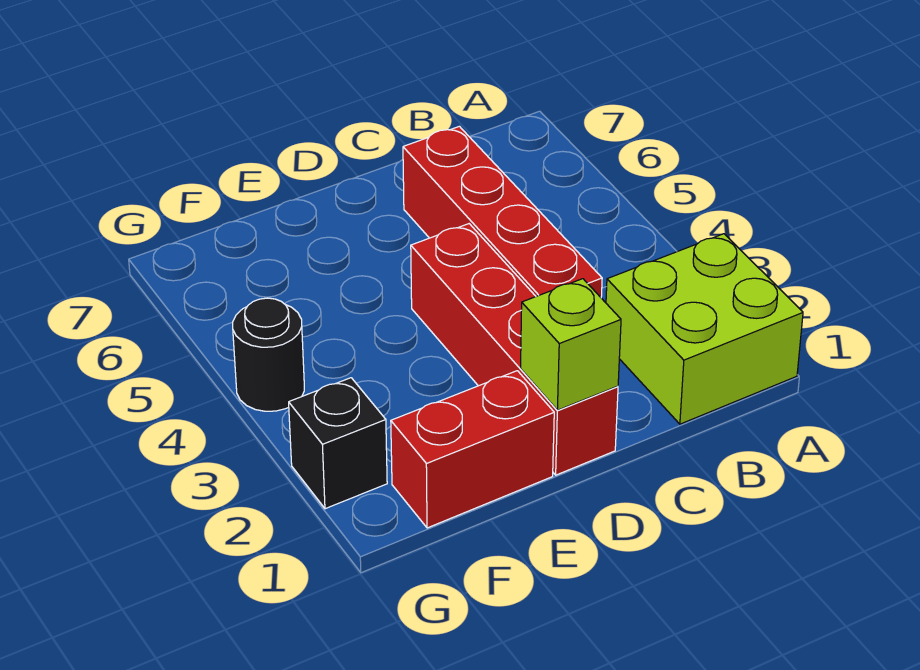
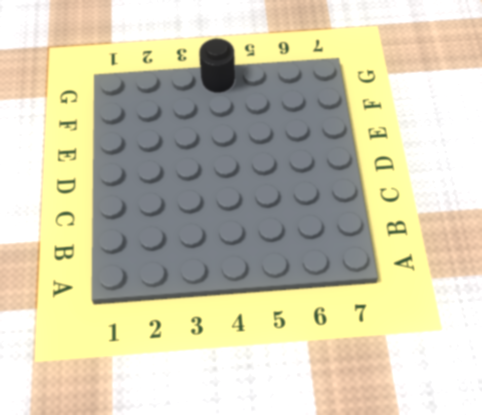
none -> lime 2x2 brick [606,234,803,424]
none -> red 1x4 brick [403,126,602,297]

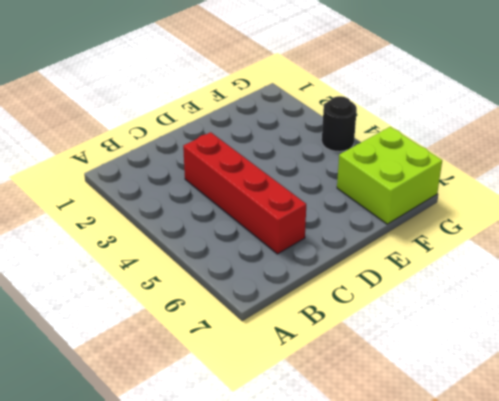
lime 2x2 brick [337,127,442,224] -> lime 2x2 brick moved to [606,234,803,424]
none -> red 1x4 brick [411,224,618,475]
none -> red 1x2 brick [391,371,554,528]

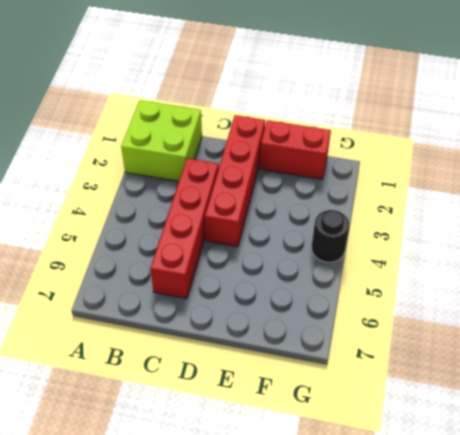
none -> black 1x1 brick [289,378,387,509]
none -> lime 1x1 brick [521,279,621,410]

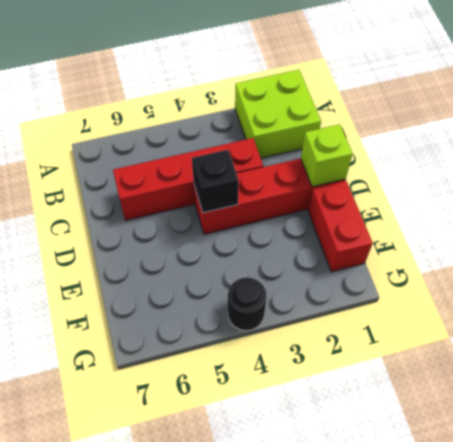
black 1x1 brick [192,150,239,213] -> black 1x1 brick moved to [289,378,387,509]

